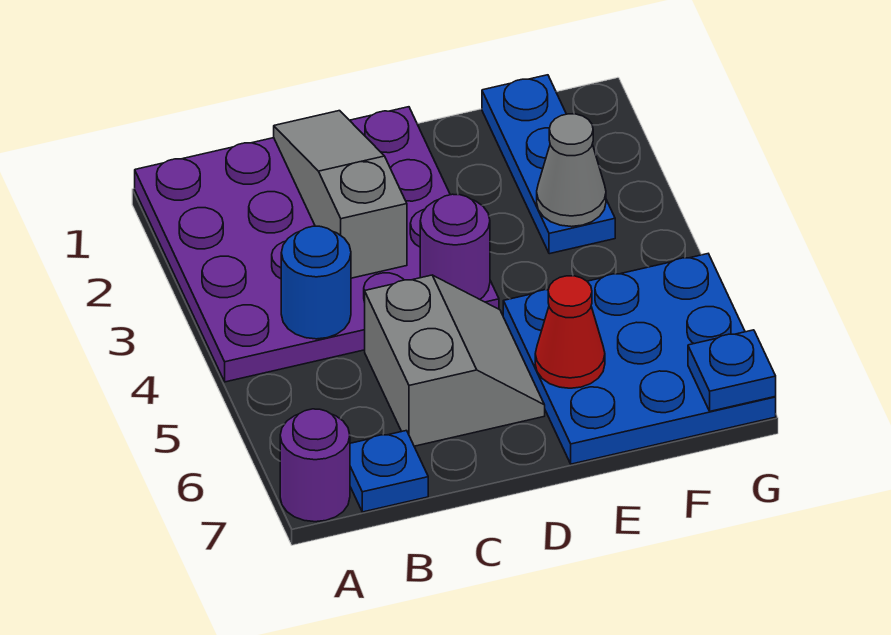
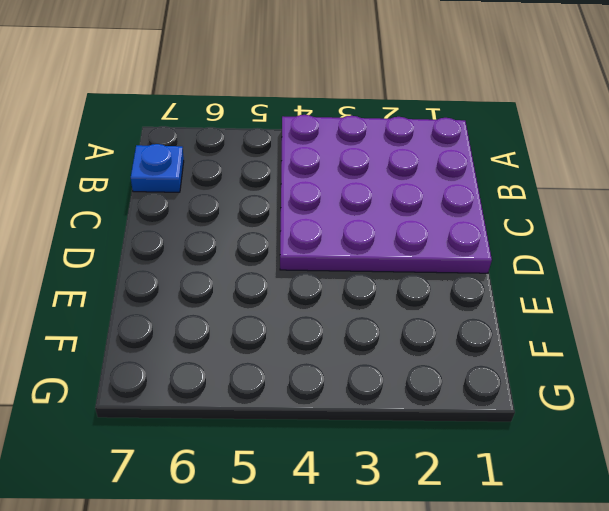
none -> purple 1x1 round brick [280,409,350,522]
none -> grey 2x2 slope [365,275,545,446]
none -> blue 3x3 plate [503,254,776,464]

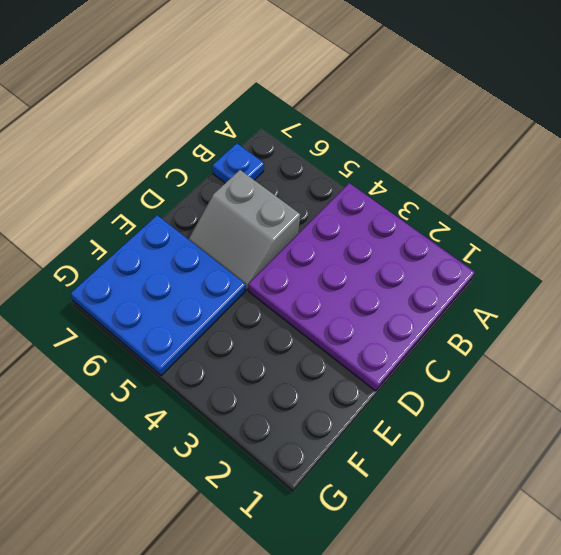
none -> purple 1x1 round brick [280,409,350,522]
none -> blue 1x3 plate [482,75,615,254]
none -> blue 1x1 round brick [281,226,351,339]

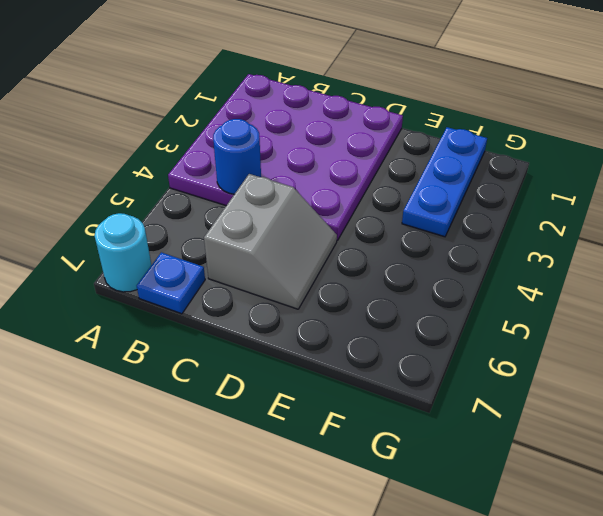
cyan 1x1 round brick [95,213,151,292] -> purple 1x1 round brick [280,409,350,522]
none -> blue 3x3 plate [503,254,776,464]
none -> grey 1x3 slope [274,111,407,278]
none -> purple 1x1 round brick [420,194,490,299]

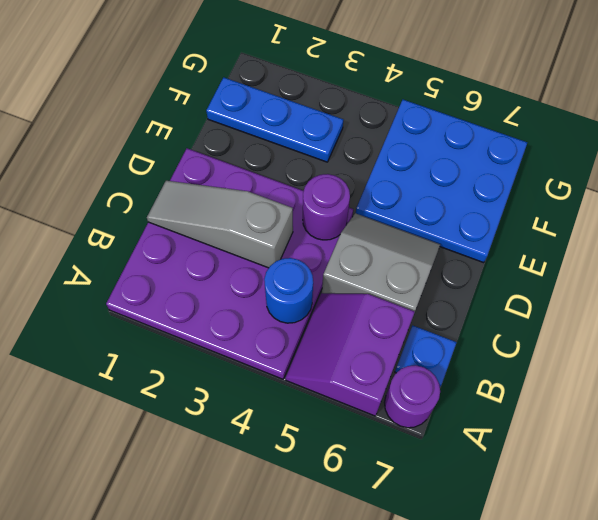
purple 2x2 slope [285,293,415,416] -> none
none -> red 1x1 cone [535,276,605,388]
none -> grey 1x1 cone [537,114,606,227]
none -> blue 1x1 plate [688,330,776,411]

